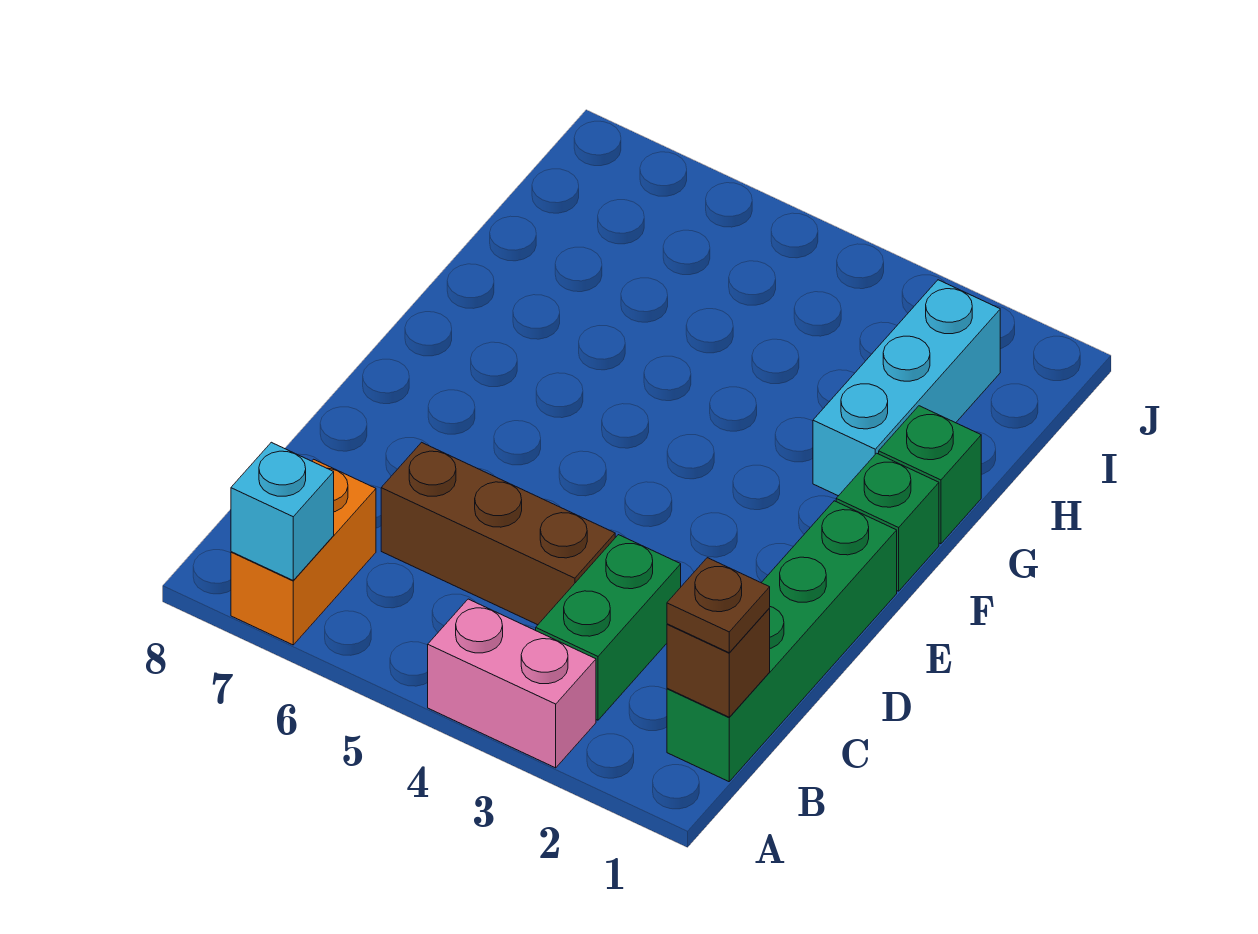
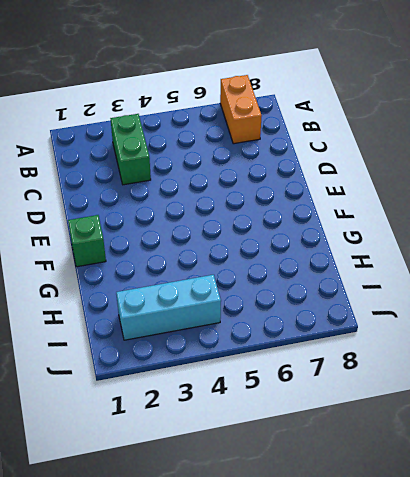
cyan 1x3 brick [116,275,221,340] -> cyan 1x3 brick turned to [813,280,1000,496]
none -> pink 1x2 brick [428,599,596,768]
none -> green 1x4 brick [667,501,897,782]

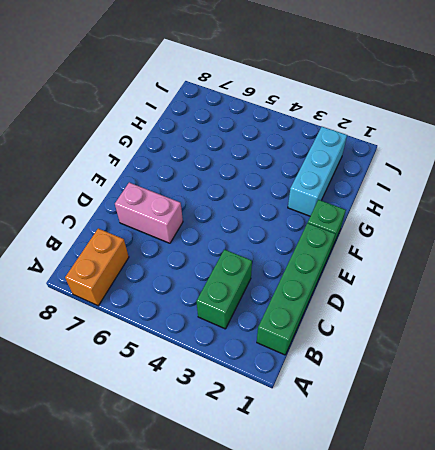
pink 1x2 brick [115,183,183,243] -> pink 1x2 brick moved to [428,599,596,768]
none -> brown 1x3 brick [381,442,615,625]
none -> green 1x1 brick [879,406,981,544]

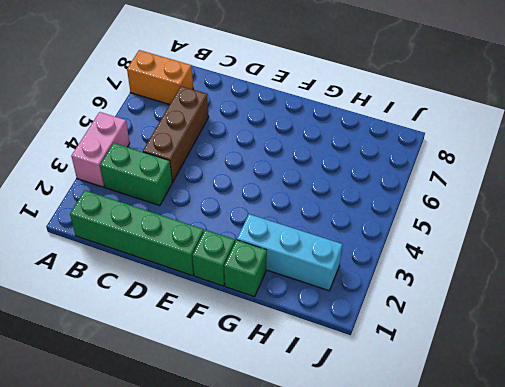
none -> cyan 1x1 brick [231,442,334,580]
none -> brown 1x1 brick [667,609,770,717]

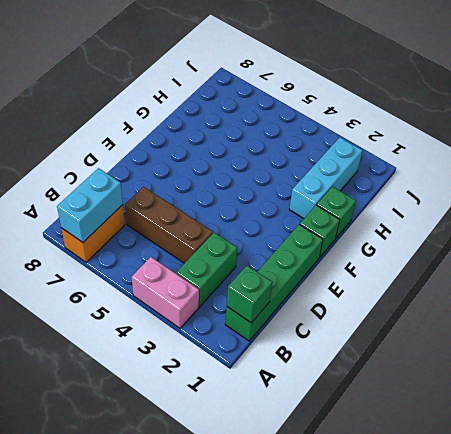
cyan 1x2 brick [57,168,123,243] -> cyan 1x1 brick [231,442,334,580]
green 1x1 brick [227,266,272,323] -> brown 1x1 brick [667,609,770,717]
none -> brown 1x1 plate [667,558,770,653]

